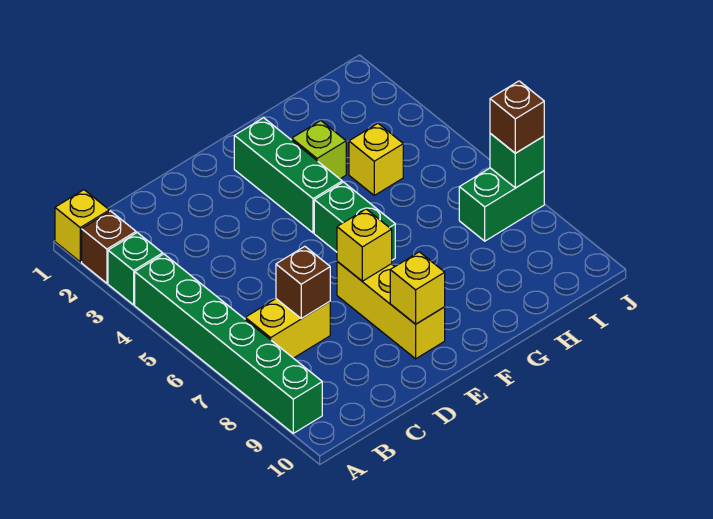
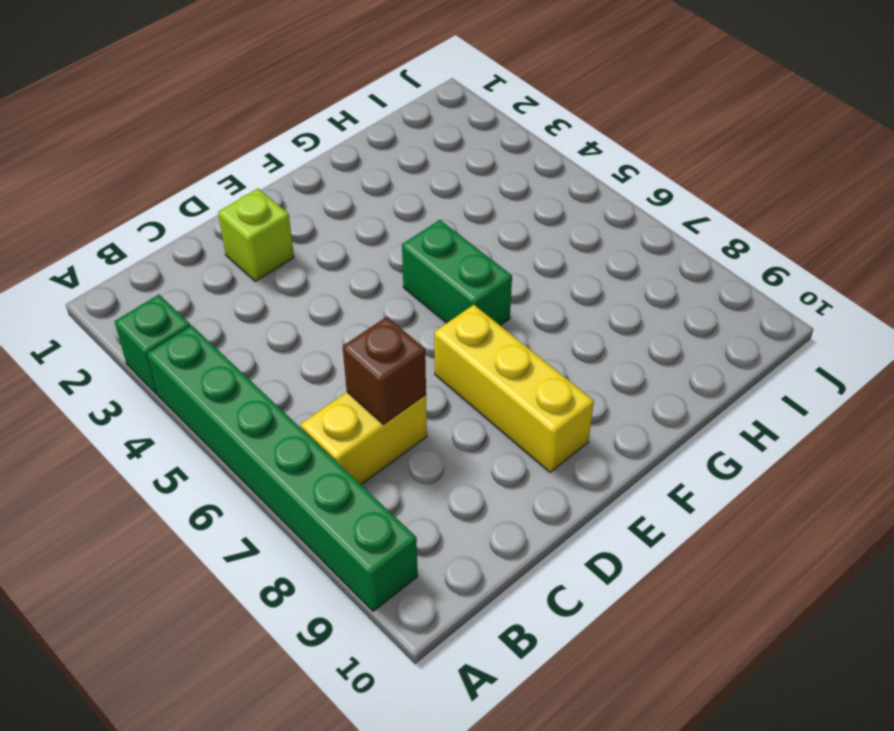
lime 1x1 brick [218,189,294,281] -> lime 1x1 brick moved to [292,121,346,179]
none -> yellow 1x1 brick [55,190,109,262]
none -> brown 1x1 brick [82,211,136,283]
none -> green 1x3 brick [234,118,342,233]

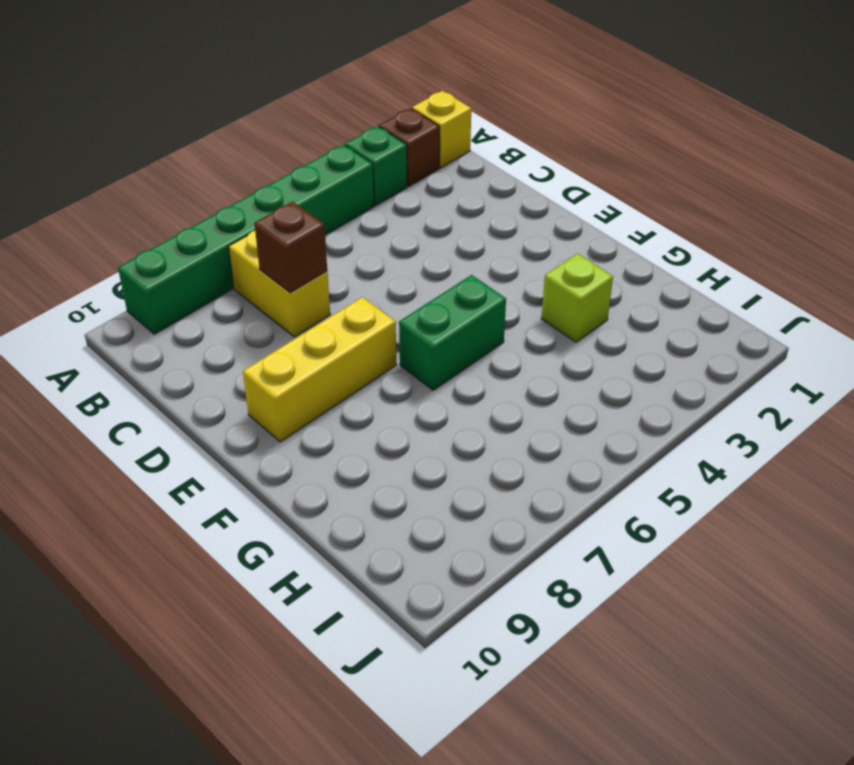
none -> green 1x3 brick [234,118,342,233]
none -> yellow 1x1 brick [349,124,403,195]
none -> green 1x2 brick [459,168,544,241]

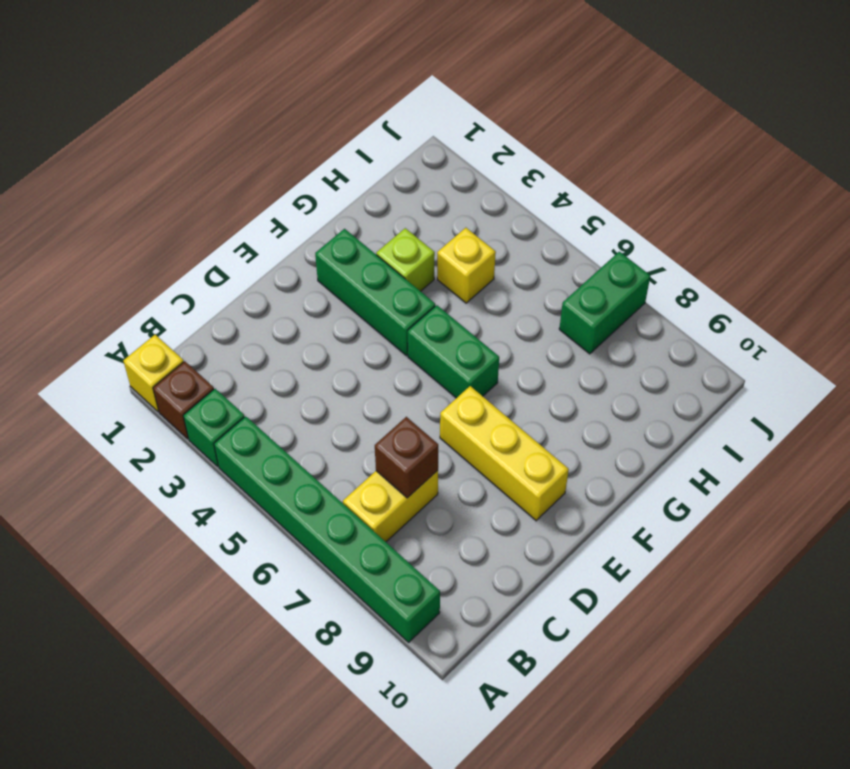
none -> yellow 1x1 brick [337,209,392,281]
none -> yellow 1x1 brick [390,252,445,324]
none -> green 1x1 brick [490,134,544,188]

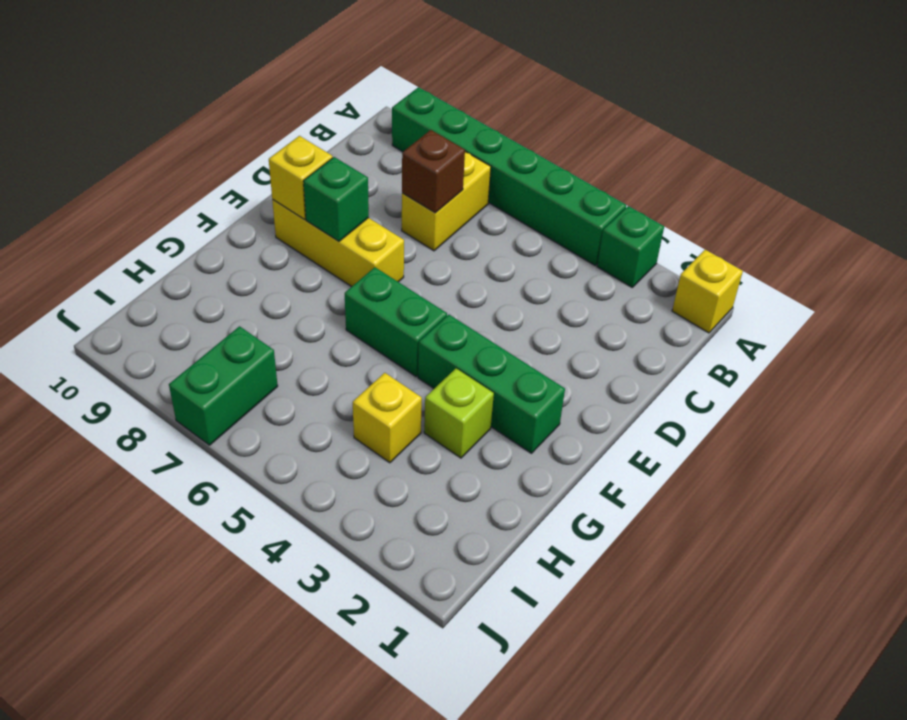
green 1x1 brick [303,157,369,241] -> green 1x1 brick moved to [490,134,544,188]
none -> brown 1x1 brick [82,211,136,283]
none -> yellow 1x1 brick [337,209,392,281]
none -> brown 1x1 brick [490,81,544,153]

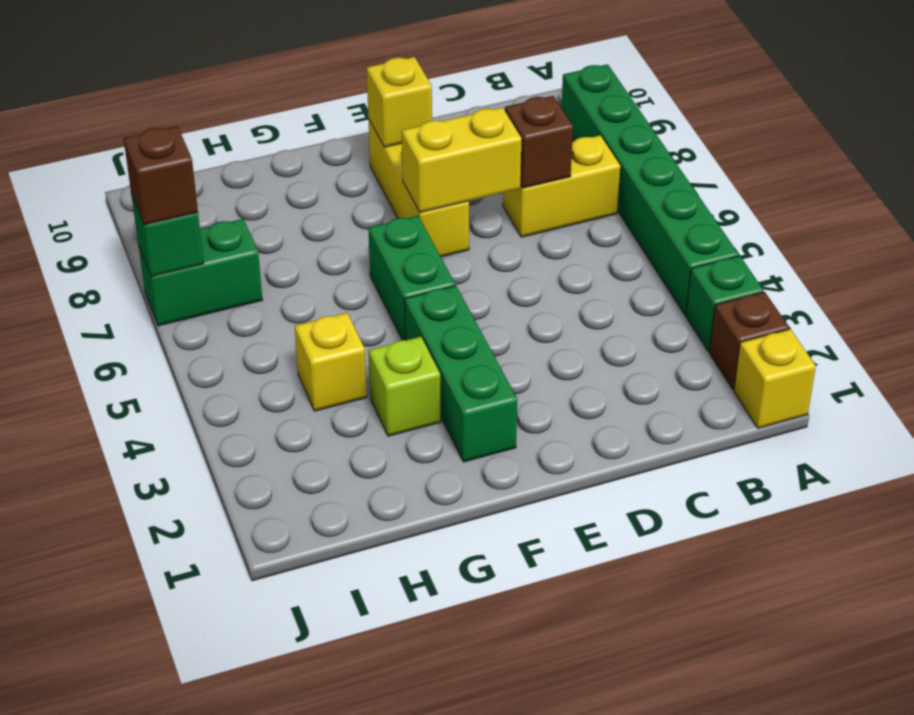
yellow 1x2 brick [402,107,522,213] -> yellow 1x1 brick [337,209,392,281]

